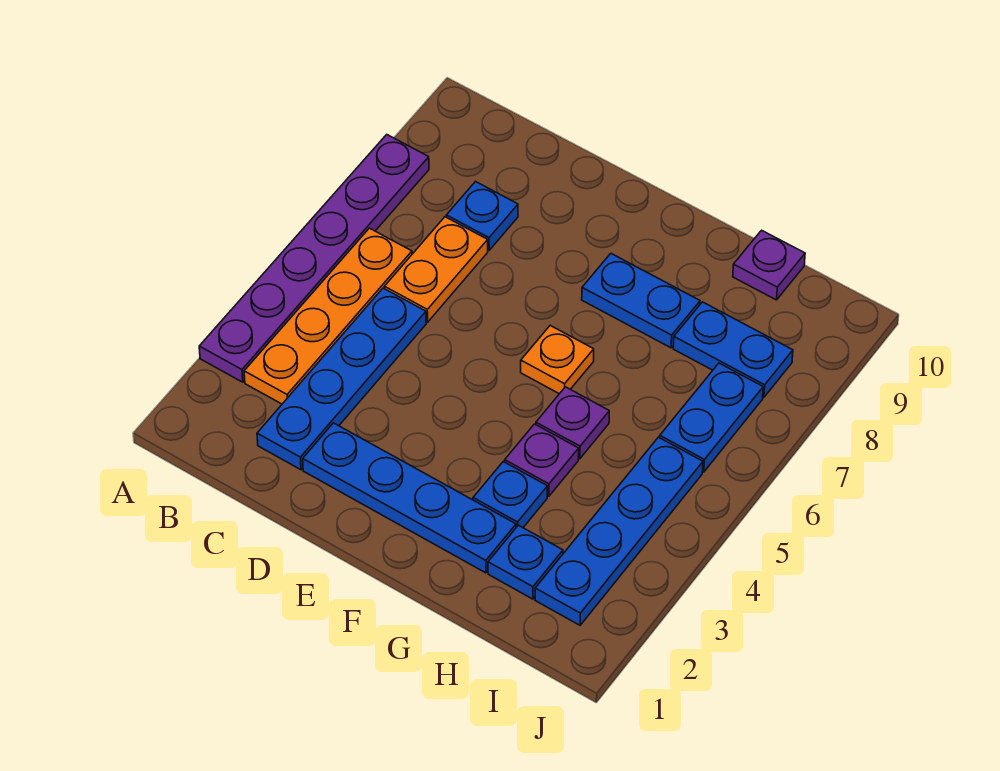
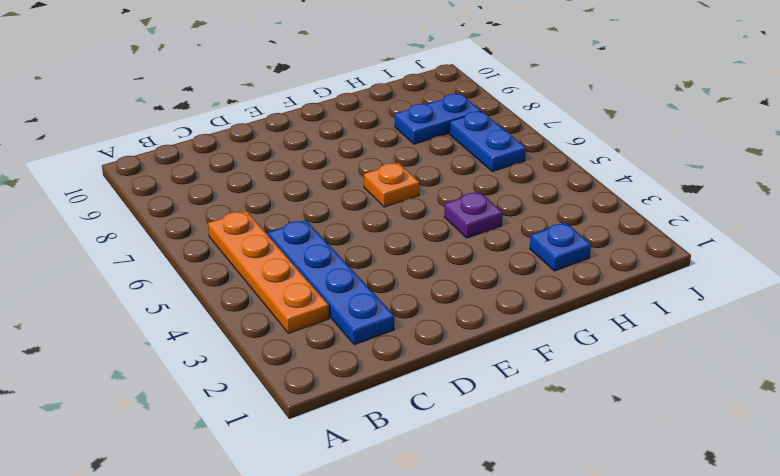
none -> purple 1x6 plate [199,135,429,382]
none -> orange 1x2 plate [384,217,488,322]
none -> blue 1x1 plate [446,182,518,250]

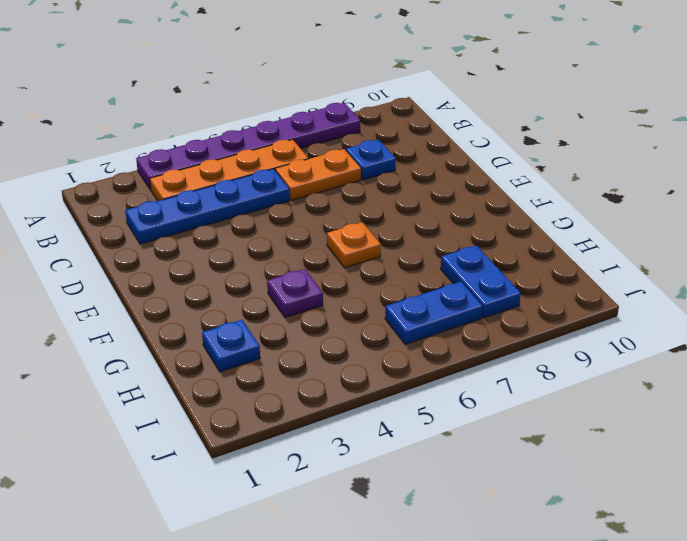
none -> blue 1x4 plate [303,423,516,573]
none -> blue 1x2 plate [582,254,700,348]
none -> blue 1x1 plate [473,462,548,527]

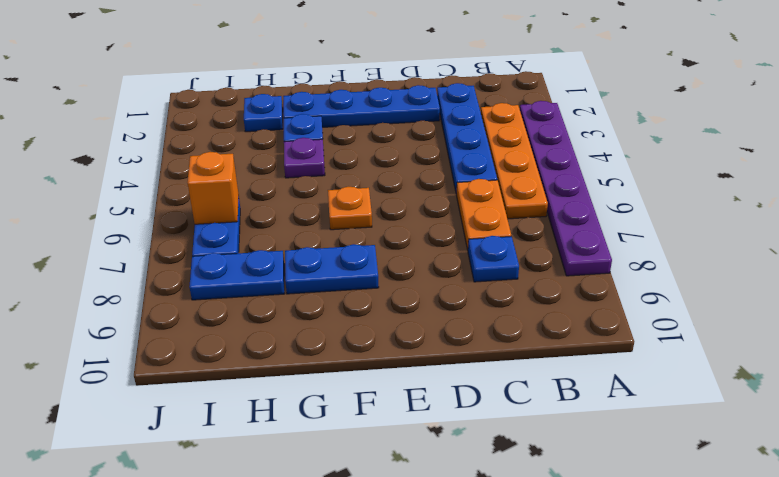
orange 1x1 brick [187,152,239,224] -> none
none -> purple 1x1 plate [536,387,609,459]
none -> purple 1x1 plate [733,230,805,300]
none -> blue 1x4 plate [535,437,703,625]

